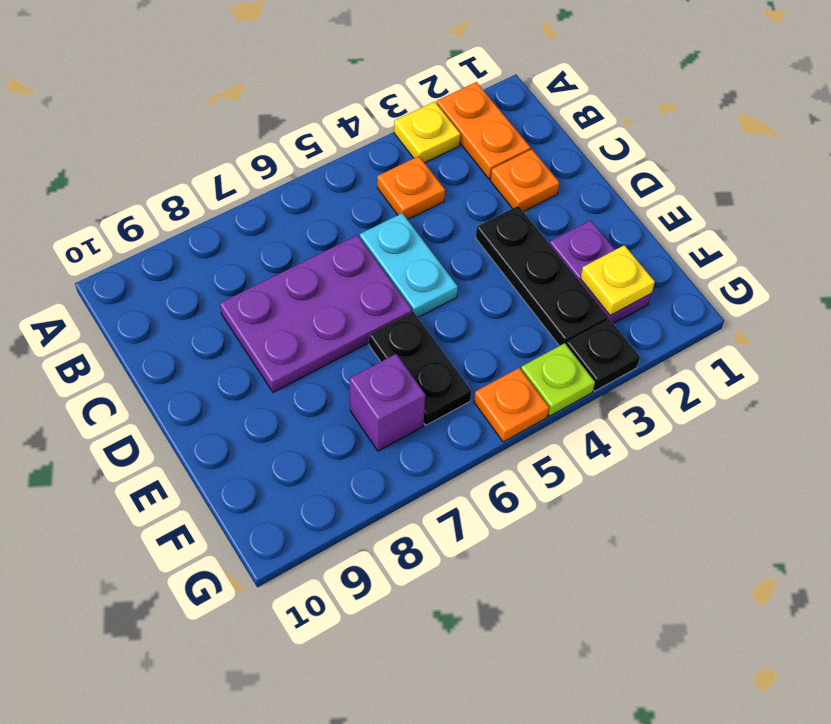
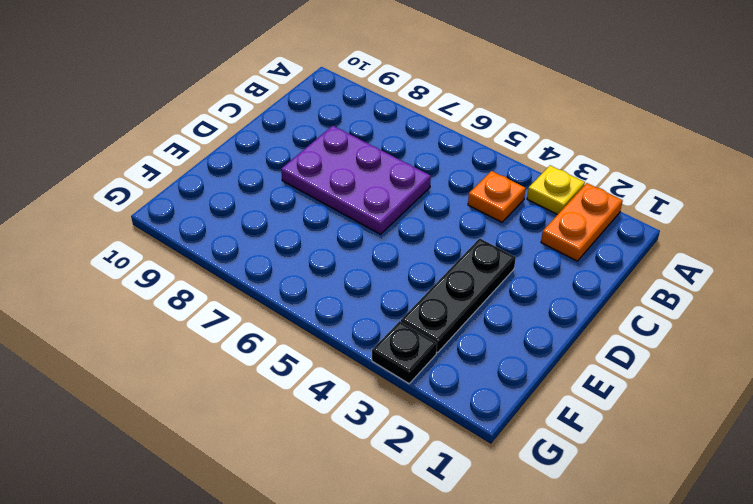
none -> orange 1x1 plate [490,149,559,212]
none -> cyan 1x2 plate [360,213,458,317]
none -> purple 1x2 plate [549,220,651,324]

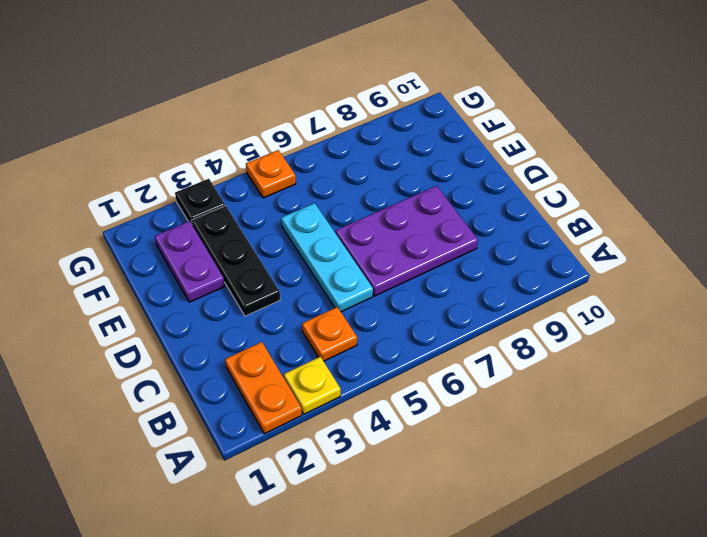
cyan 1x3 plate [281,203,373,312] -> cyan 1x2 plate [360,213,458,317]
none -> orange 1x1 plate [490,149,559,212]
none -> black 1x2 plate [369,312,471,425]
none -> purple 1x1 brick [349,354,425,451]

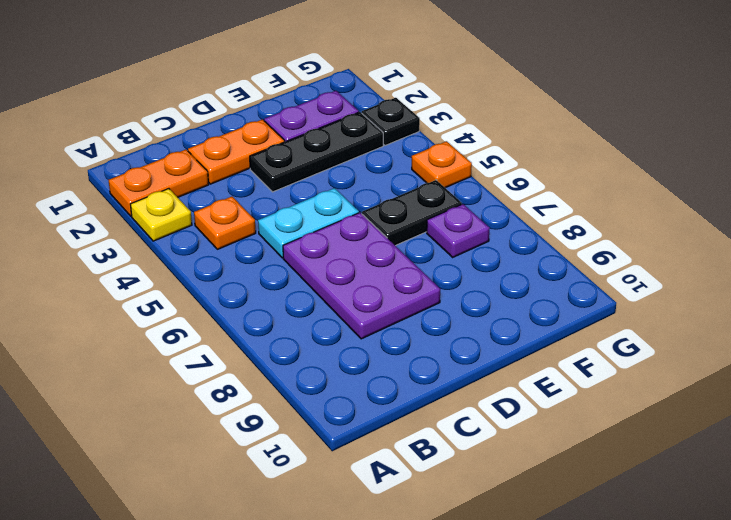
orange 1x2 plate [188,119,285,184] -> orange 1x1 plate [490,149,559,212]
purple 1x1 plate [427,204,490,257] -> purple 1x1 brick [349,354,425,451]
none -> lime 1x1 plate [521,343,595,416]
none -> yellow 1x1 plate [580,245,655,316]

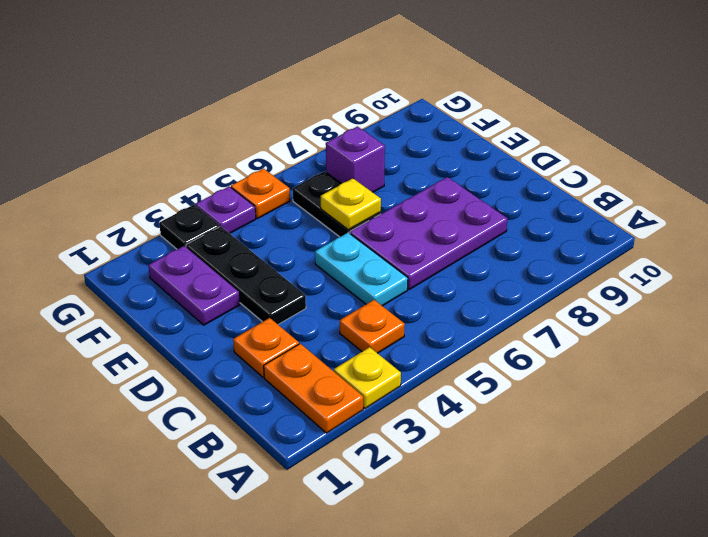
yellow 1x1 plate [321,178,381,230] -> yellow 1x1 plate moved to [580,245,655,316]
purple 1x1 plate [196,186,256,233] -> lime 1x1 plate [521,343,595,416]

